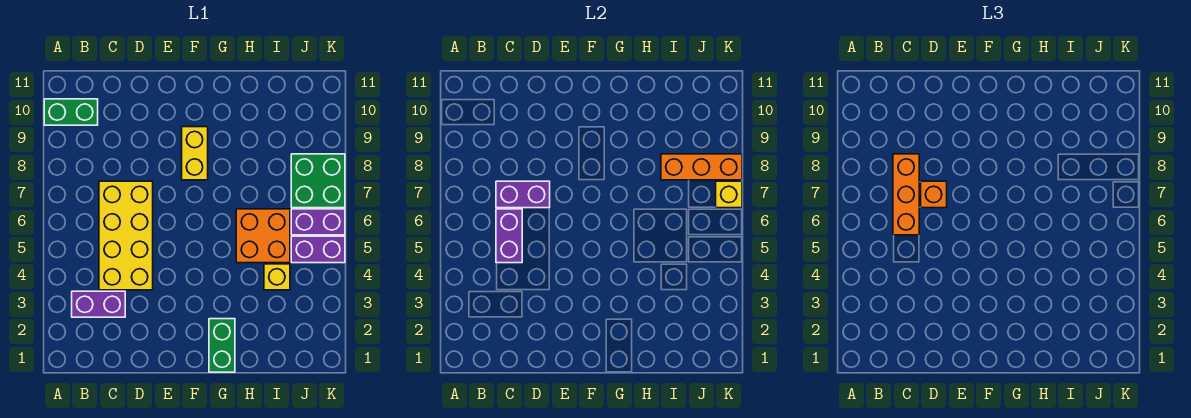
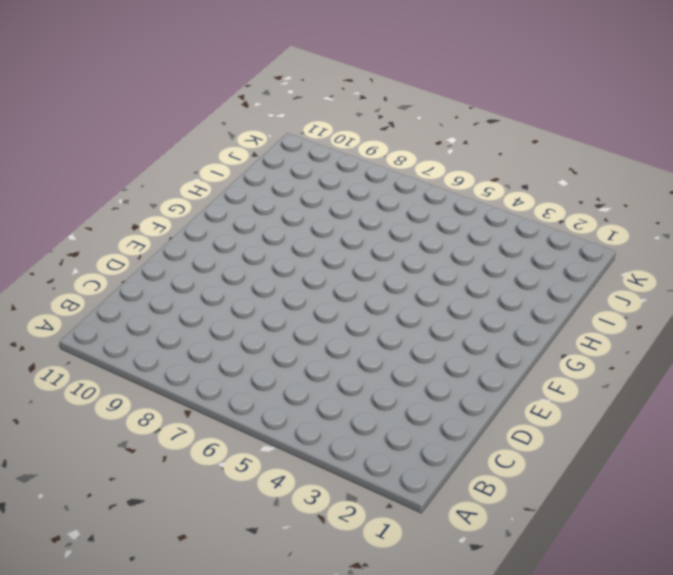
none -> green 1x2 brick [44,99,98,125]
none -> purple 1x2 brick [72,291,125,317]
none -> yellow 2x4 brick [99,181,153,290]

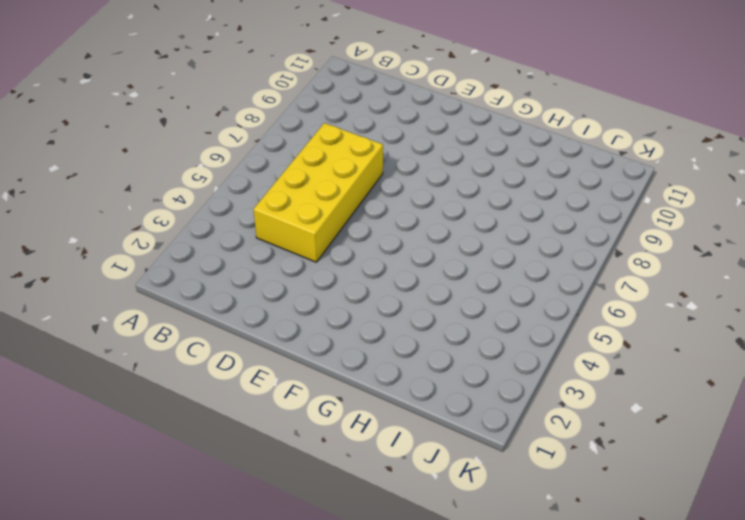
none -> green 1x2 brick [44,99,98,125]
none -> purple 1x2 brick [72,291,125,317]
none -> yellow 1x2 brick [182,127,208,180]

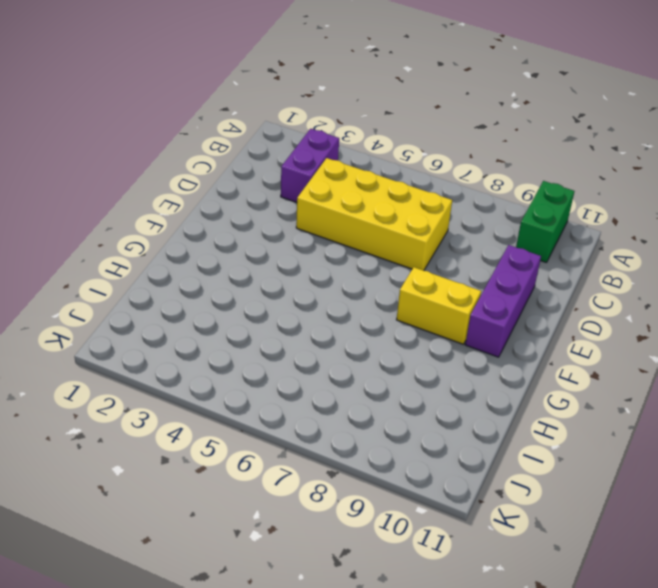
purple 1x3 brick [465,245,541,357] -> none
none -> green 1x2 brick [209,319,235,372]
none -> orange 2x2 brick [236,209,290,263]
none -> yellow 1x1 brick [264,264,290,290]

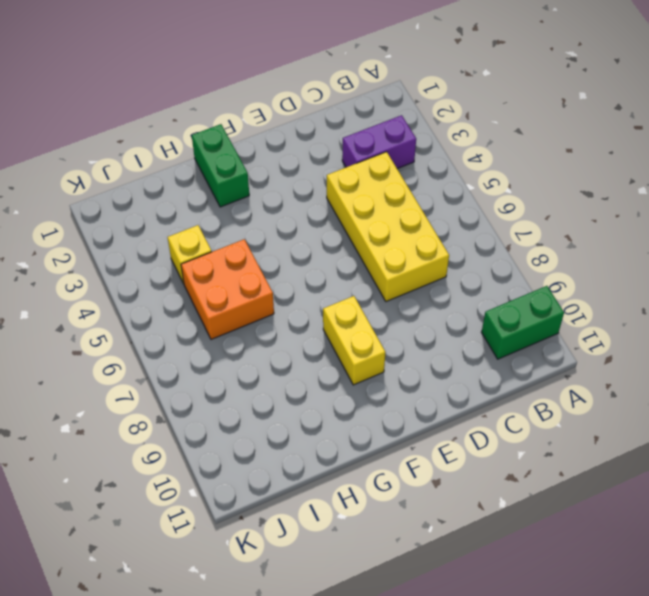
none -> purple 1x2 brick [291,236,345,263]
none -> purple 1x2 brick [291,209,345,235]
none -> green 2x2 brick [291,154,345,208]

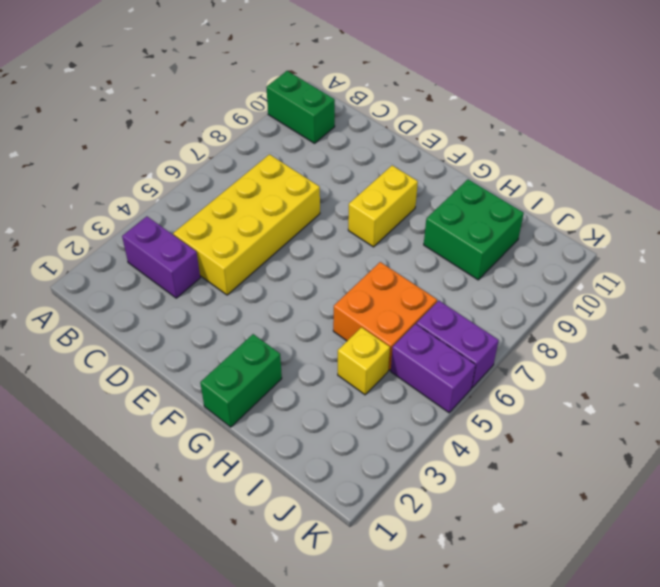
green 2x2 brick [424,179,524,280] -> green 2x2 brick moved to [291,154,345,208]
none -> purple 1x2 brick [496,209,522,263]
none -> purple 1x2 brick [496,181,550,208]
none -> orange 1x3 brick [661,154,742,180]

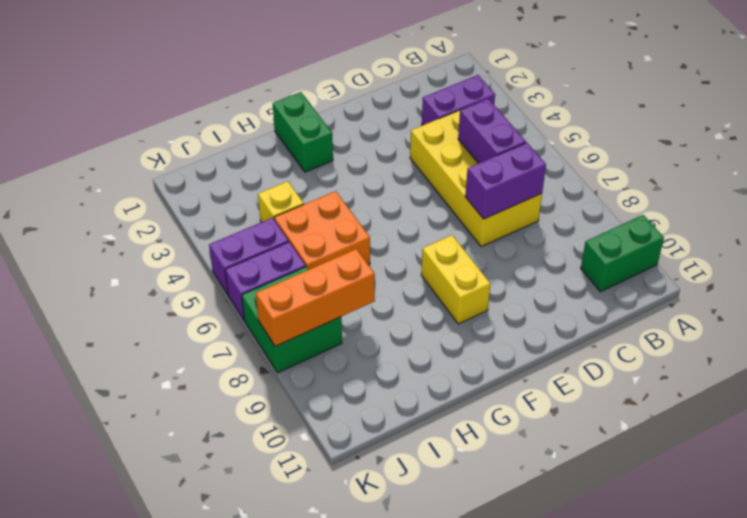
none -> yellow 1x1 brick [716,181,742,208]
none -> orange 1x3 brick [893,154,919,235]
none -> orange 1x1 brick [921,181,947,208]

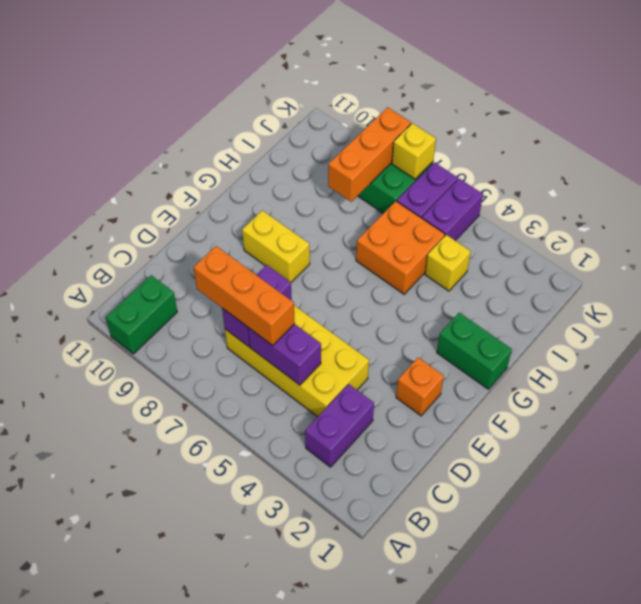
orange 1x1 brick [396,357,444,416] -> orange 1x1 brick moved to [921,181,947,208]

